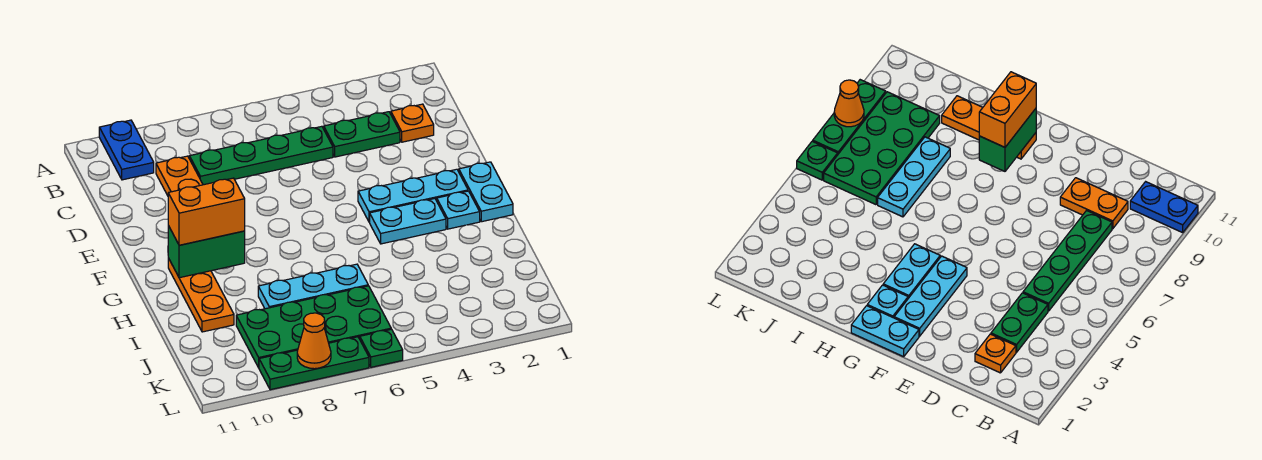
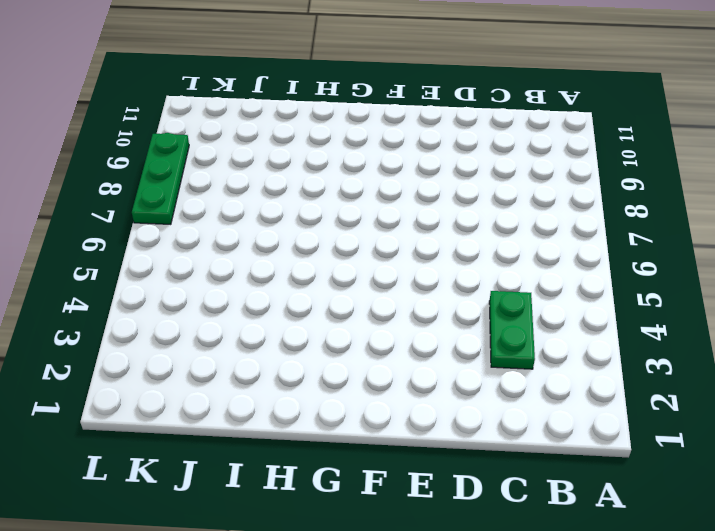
none -> blue 1x2 plate [99,120,154,180]
none -> orange 1x1 plate [391,104,434,142]
none -> green 1x4 plate [189,126,333,185]

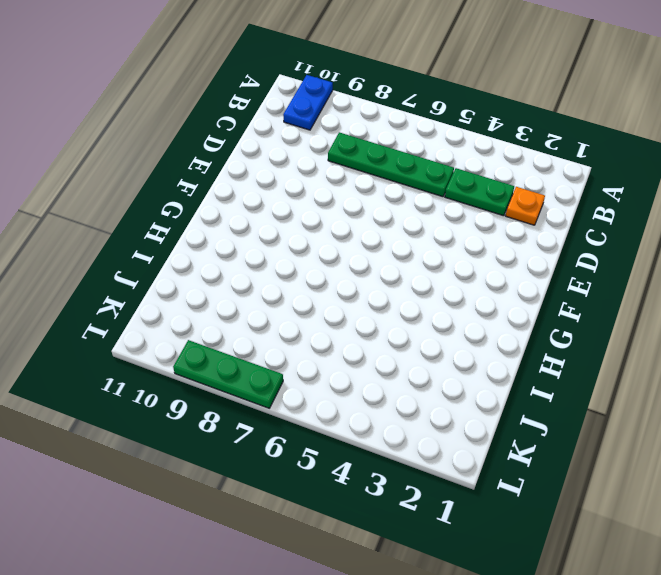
none -> orange 1x2 plate [156,156,203,196]
none -> cyan 1x2 plate [459,162,513,222]
none -> cyan 1x3 plate [358,169,468,222]

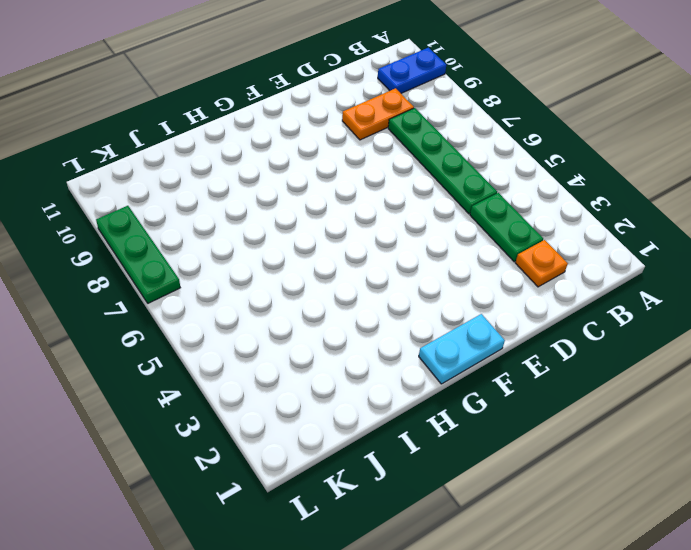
none -> cyan 1x3 plate [358,169,468,222]
none -> cyan 1x1 plate [437,191,480,229]
none -> cyan 1x2 plate [370,199,446,244]

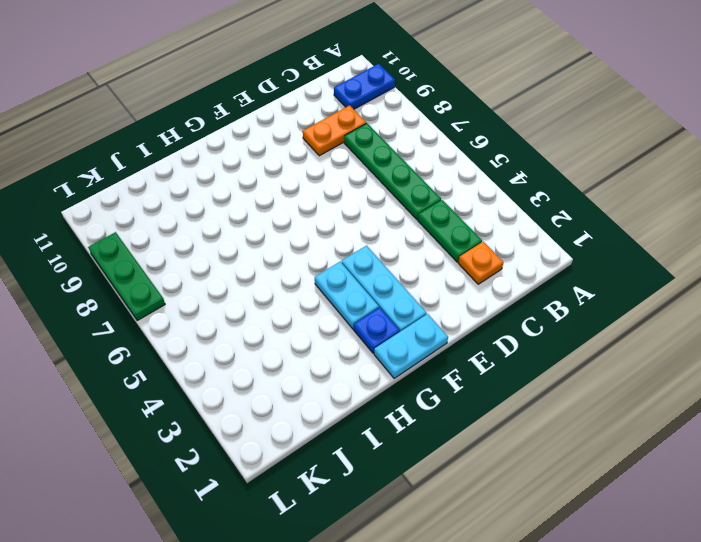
blue 1x1 plate [354,308,400,353] -> cyan 1x1 plate [437,191,480,229]
none -> orange 1x3 plate [168,258,234,332]
none -> cyan 1x3 plate [258,264,368,309]
none -> green 2x4 plate [236,286,391,368]

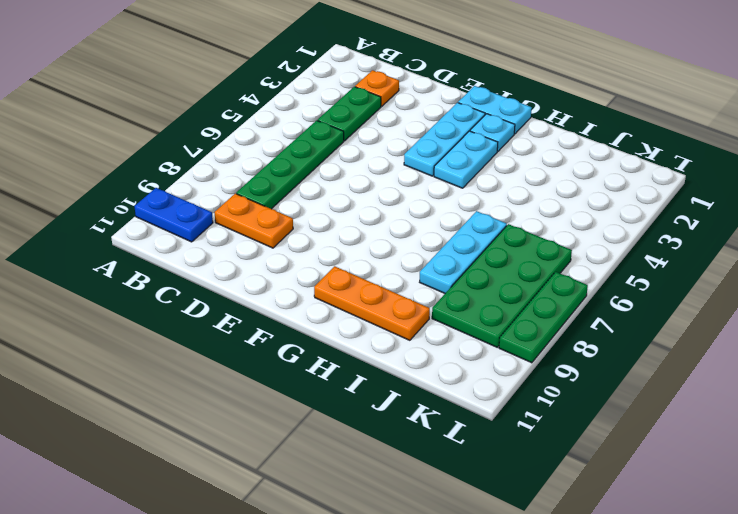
none -> green 1x1 plate [360,329,403,367]
none -> green 1x2 brick [168,226,245,278]
none -> orange 1x1 cone [297,313,331,369]

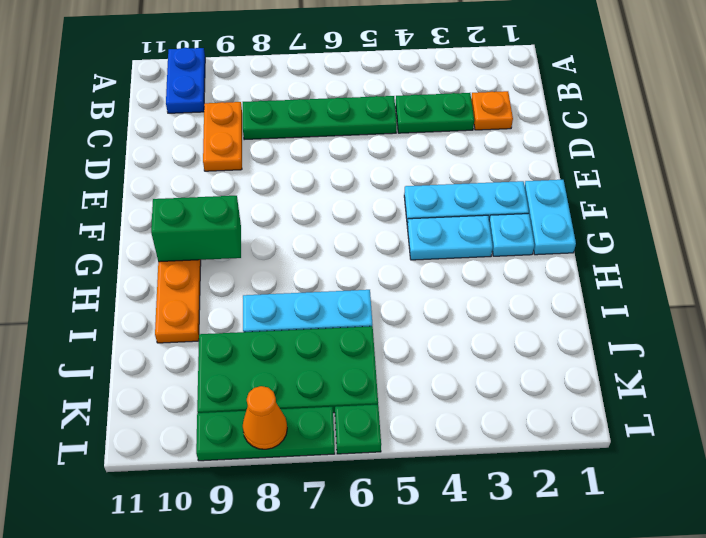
none -> orange 1x2 brick [168,178,245,245]

